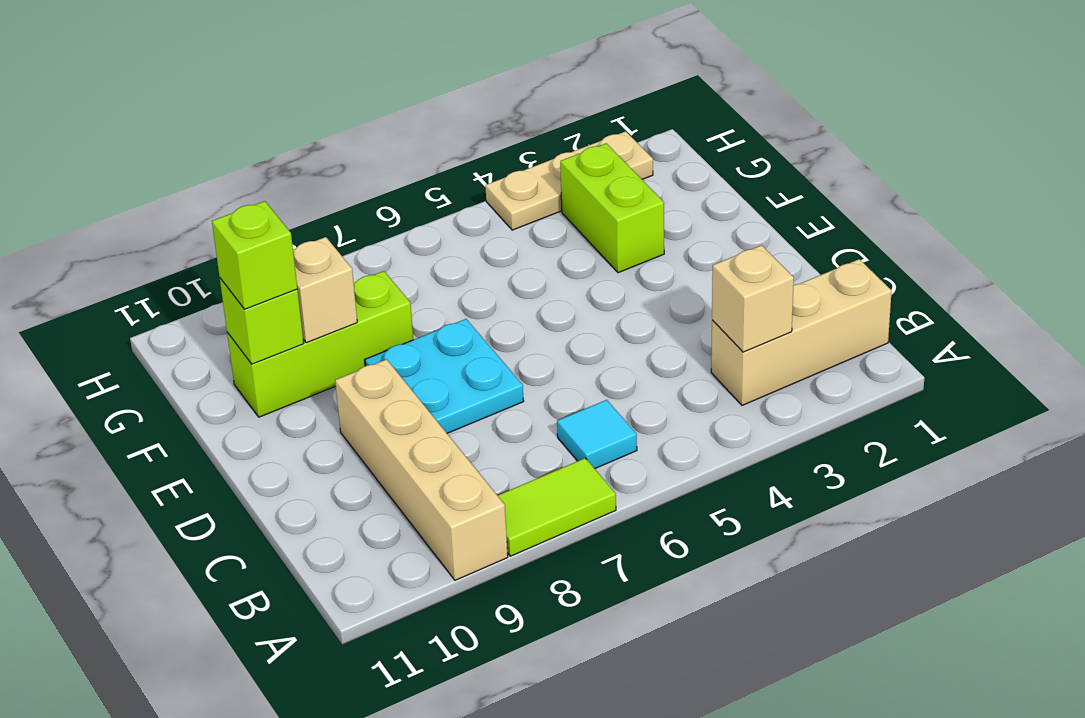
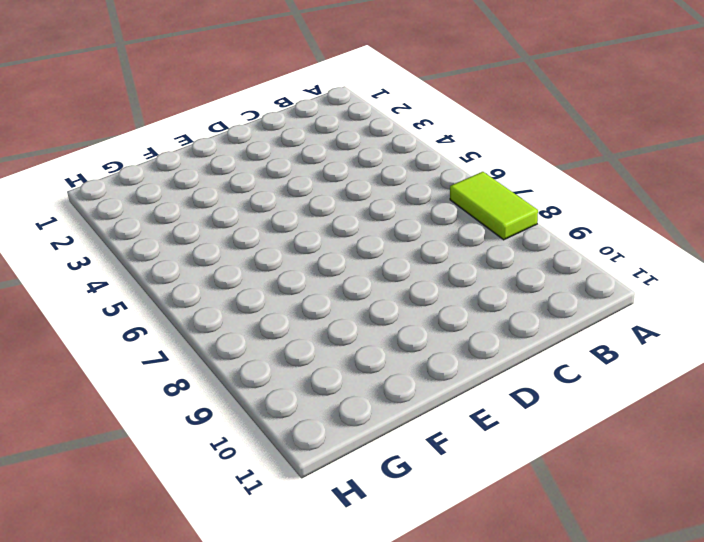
none -> tan 1x4 brick [335,359,508,580]
none -> tan 1x3 brick [711,259,892,405]
none -> cyan 1x1 tile [557,400,637,469]

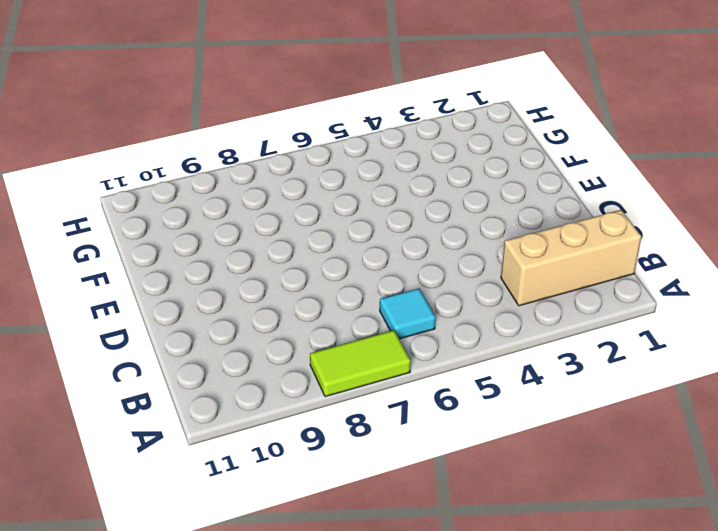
none -> tan 1x4 brick [335,359,508,580]
none -> cyan 2x2 plate [365,319,524,433]
none -> lime 1x2 brick [560,143,664,273]

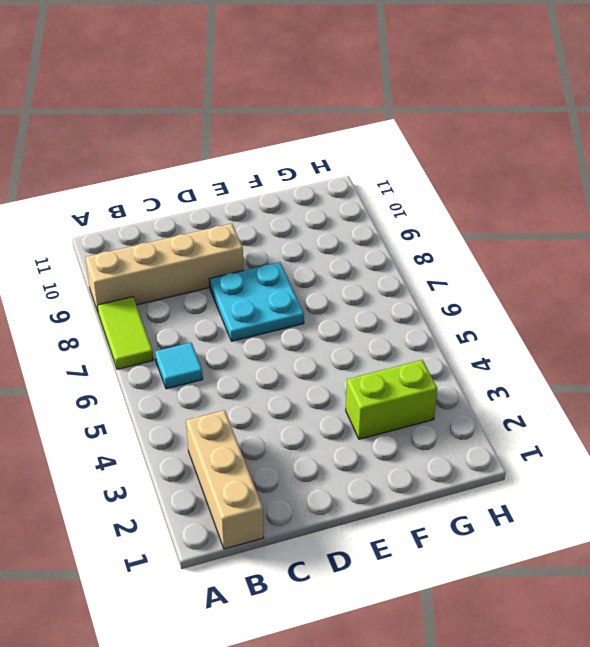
none -> lime 1x3 brick [227,271,413,417]
none -> tan 1x3 plate [485,131,653,230]
none -> tan 1x1 brick [712,245,794,352]

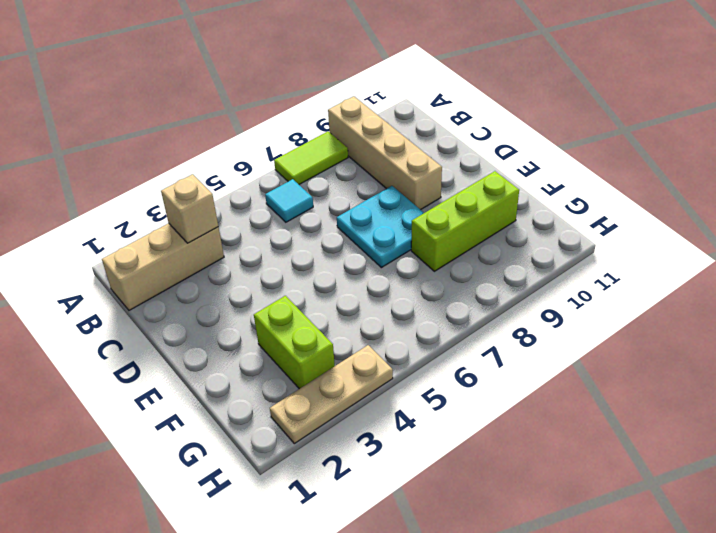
none -> tan 1x1 brick [293,237,357,343]
none -> lime 1x1 brick [220,278,304,364]
none -> lime 1x1 brick [212,201,297,309]

